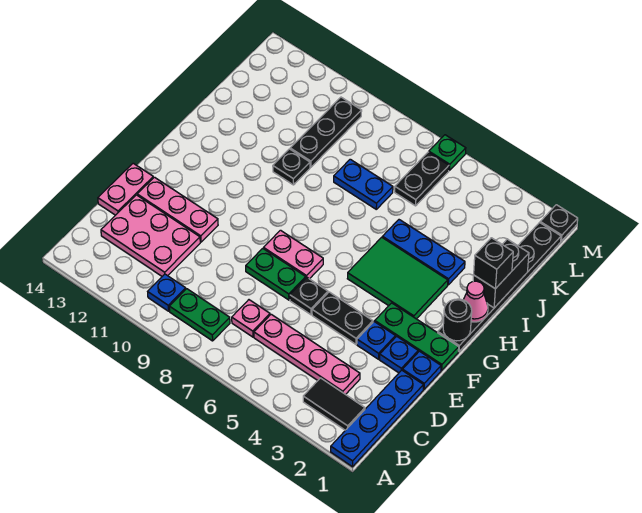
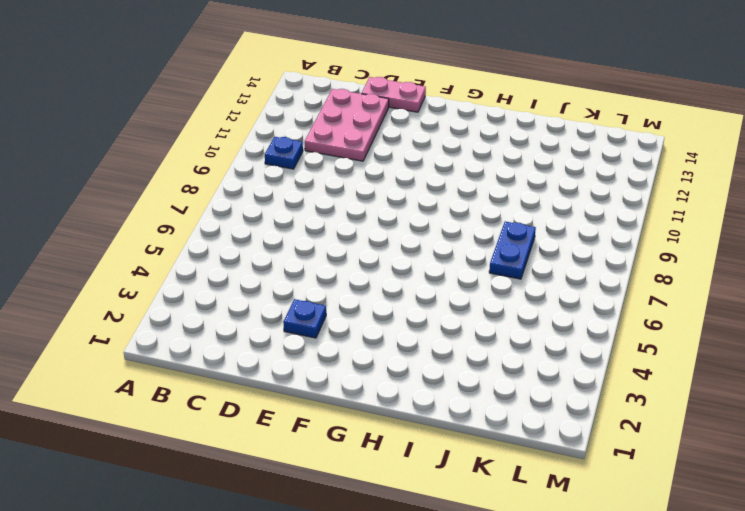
none -> blue 1x4 plate [331,370,423,467]
none -> black 1x2 tile [303,378,365,430]
none -> green 1x2 plate [169,289,230,341]
none -> pink 1x4 plate [254,314,360,395]

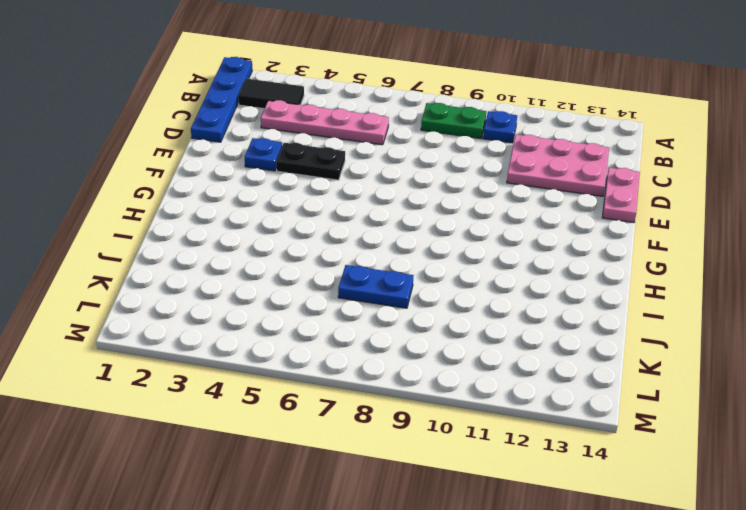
none -> pink 1x1 plate [232,300,270,337]
none -> blue 1x1 plate [403,351,441,389]
none -> blue 1x1 plate [380,336,418,373]
none -> black 1x1 plate [290,278,328,315]

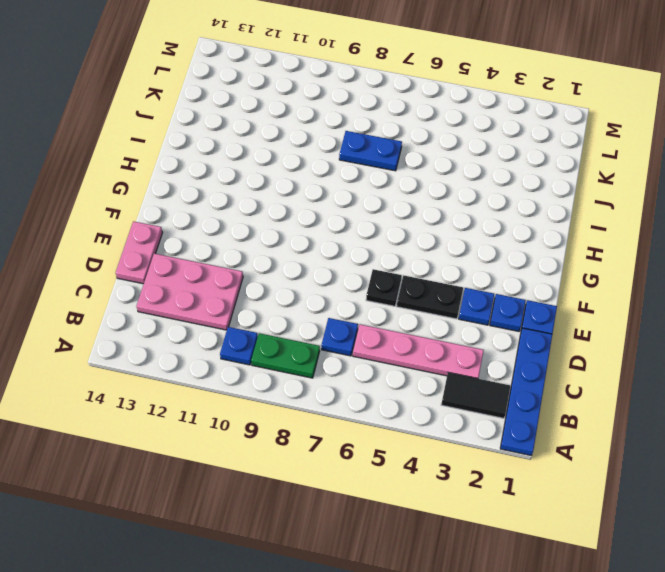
blue 1x1 plate [321,318,358,356] -> pink 1x1 plate [232,300,270,337]
none -> green 1x2 plate [246,248,306,300]
none -> pink 1x3 plate [137,177,218,242]
none -> green 1x3 plate [375,303,459,370]
none -> pink 1x2 plate [264,230,323,279]

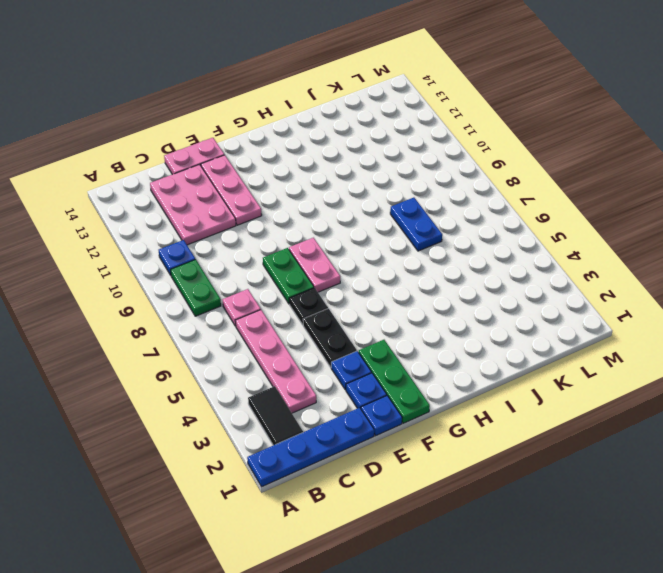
none -> black 1x6 plate [438,223,561,351]
none -> green 2x3 tile [347,237,448,319]
none -> blue 1x3 plate [382,220,465,285]
none -> black 1x1 plate [273,149,310,185]

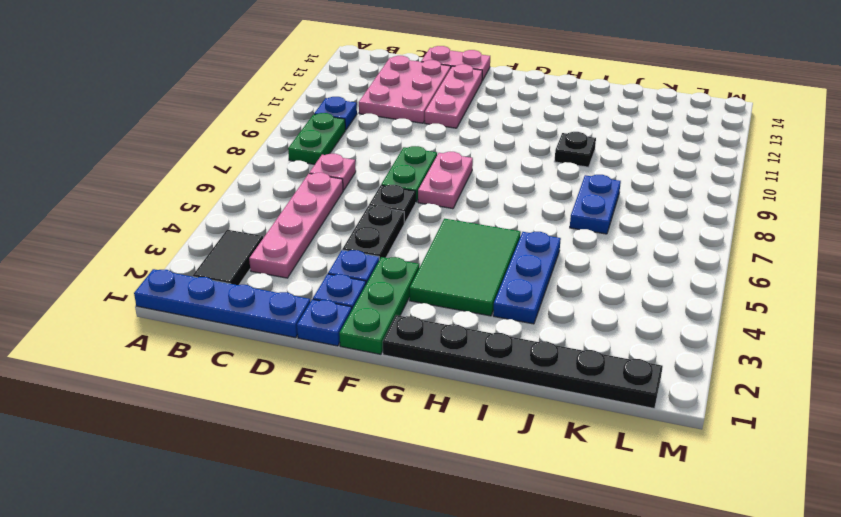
none -> black 1x3 plate [290,97,362,167]
none -> black 1x2 plate [395,152,449,206]
none -> black 1x1 plate [540,205,578,241]
none -> green 1x1 plate [429,135,466,171]

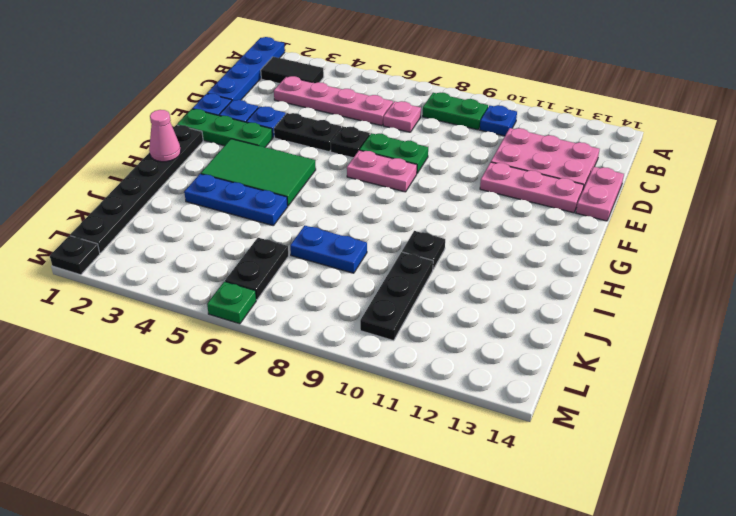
none -> black 1x1 round brick [443,299,472,341]
none -> black 1x2 brick [473,239,529,308]
none -> black 1x1 brick [474,238,513,289]

